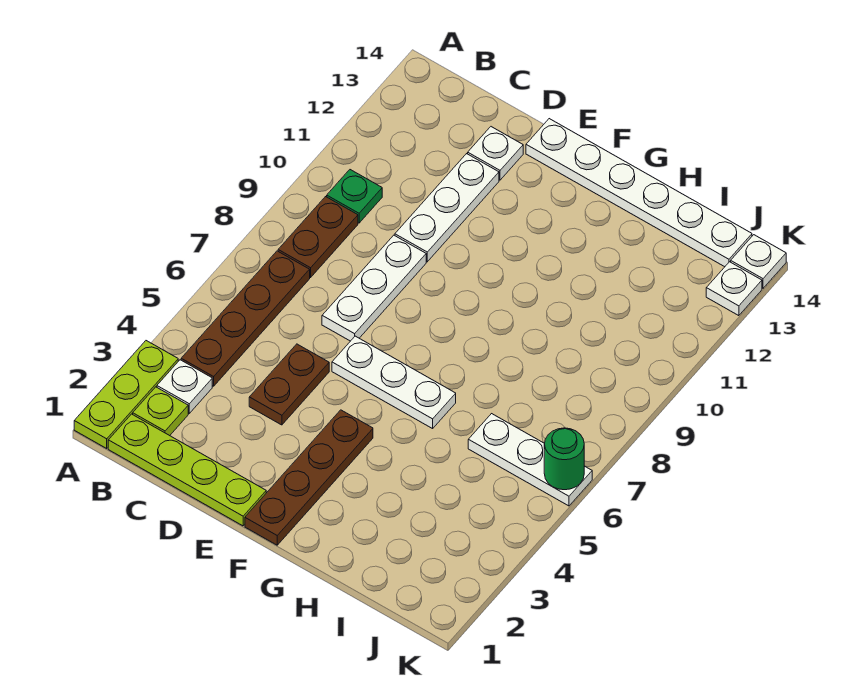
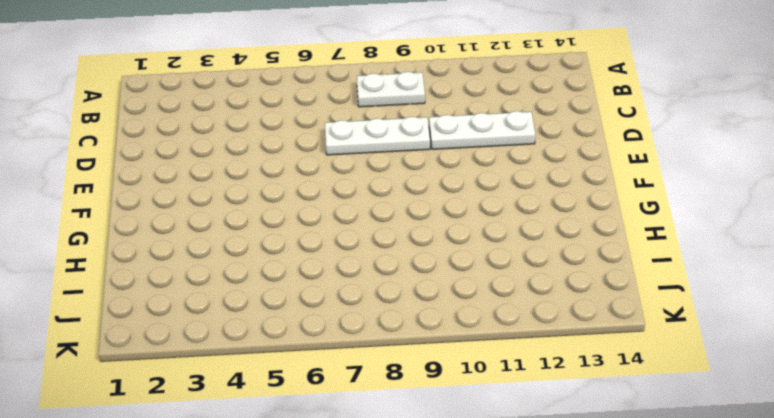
white 1x2 plate [357,72,425,107] -> brown 1x2 plate [278,197,358,277]
none -> lime 1x3 plate [74,341,178,448]
none -> lime 1x4 plate [108,414,266,526]
none -> lime 1x1 plate [133,387,188,436]

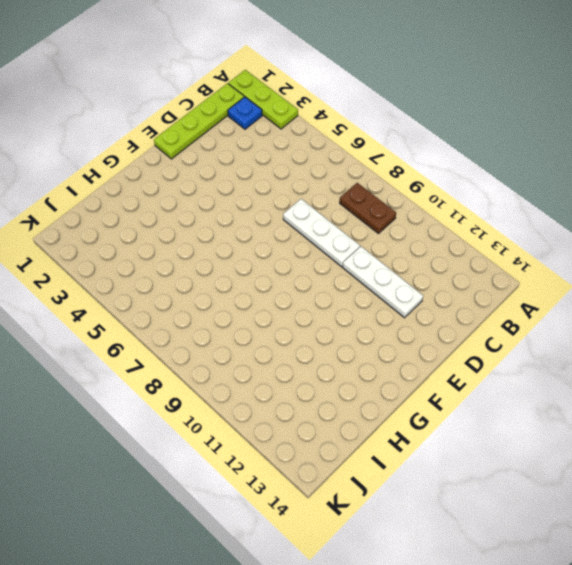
blue 1x1 plate [228,97,262,129] -> lime 1x1 plate [133,387,188,436]
none -> white 1x1 plate [157,360,212,413]
none -> brown 1x4 plate [181,251,310,386]
none -> green 1x1 plate [327,170,382,223]

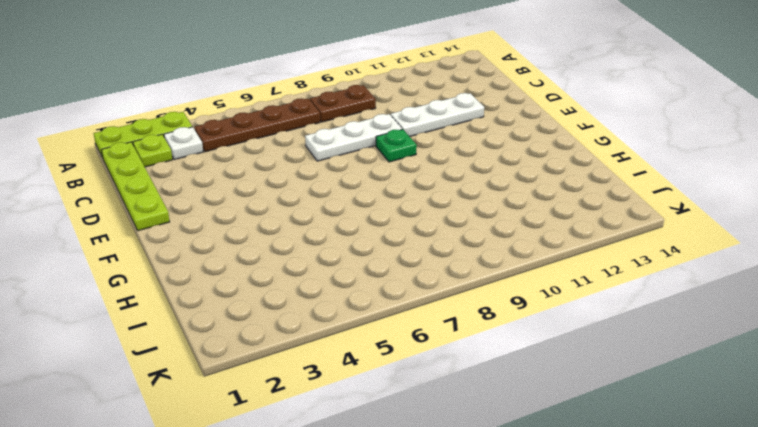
green 1x1 plate [376,129,417,162] -> green 1x1 plate moved to [327,170,382,223]
none -> brown 1x2 plate [249,344,329,425]
none -> white 1x1 plate [468,127,523,180]
none -> white 1x3 plate [332,336,456,429]

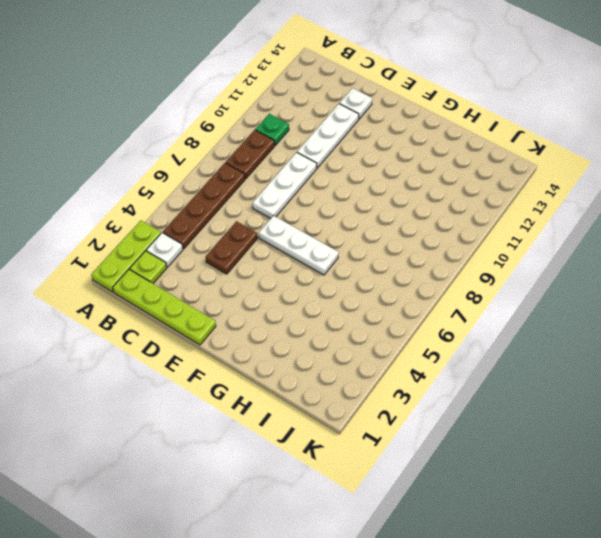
none -> white 1x6 plate [526,119,752,267]
none -> brown 1x4 plate [245,410,373,545]
none -> white 1x3 plate [468,414,592,506]

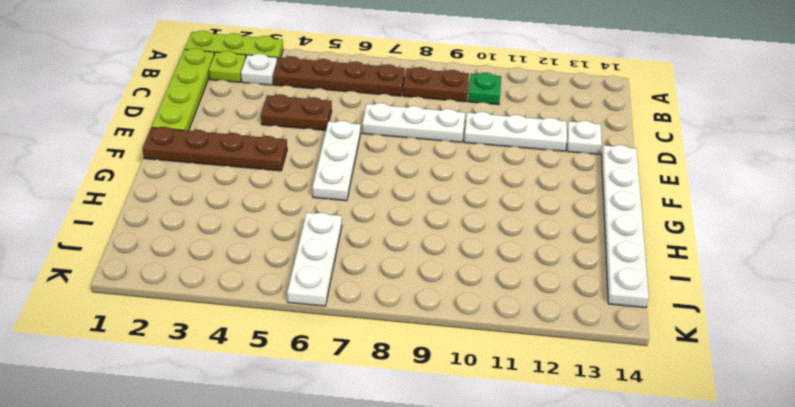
none -> white 1x1 plate [706,262,762,316]
none -> white 1x1 plate [731,235,786,288]
none -> green 1x1 round brick [544,428,584,490]

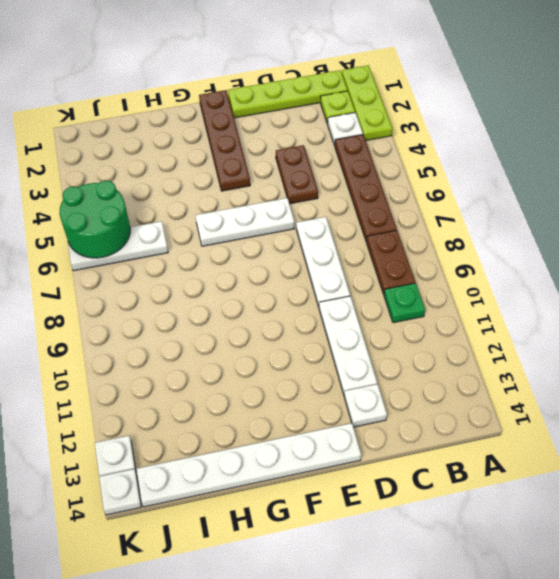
green 2x2 round brick [60,181,130,258] -> green 1x1 round brick [544,428,584,490]

